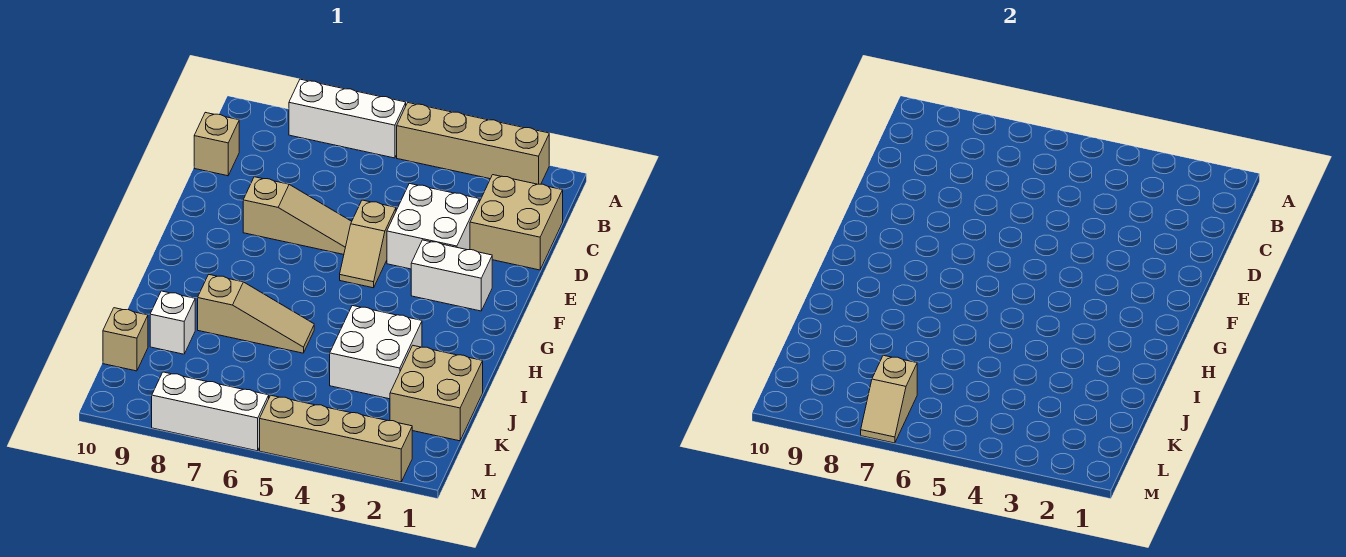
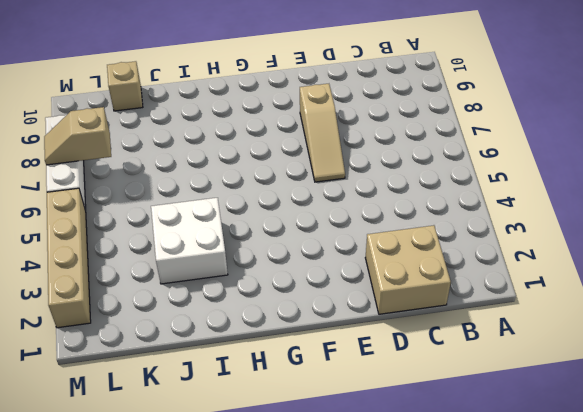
none -> tan 1x4 brick [397,103,549,184]
none -> white 1x3 brick [289,79,406,158]
none -> tan 1x1 brick [194,112,239,176]

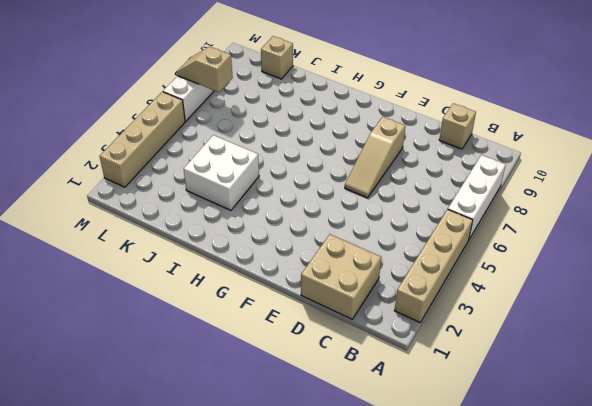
none -> white 2x2 brick [387,183,479,269]
none -> tan 1x2 slope [340,200,396,288]
none -> white 1x2 brick [411,240,492,311]

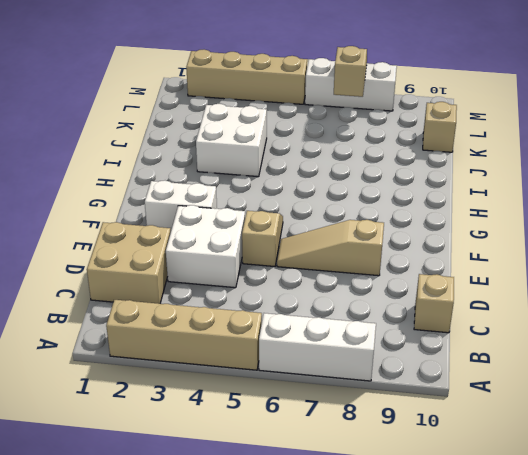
none -> tan 1x3 slope [198,275,314,353]
none -> tan 2x2 brick [390,346,483,441]
none -> white 1x1 brick [150,291,195,354]

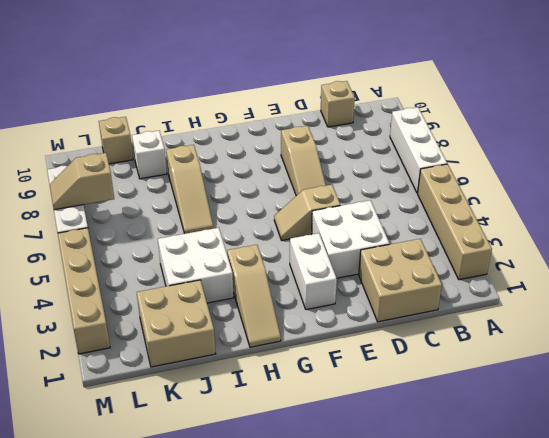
tan 1x3 slope [227,245,281,347] -> none

